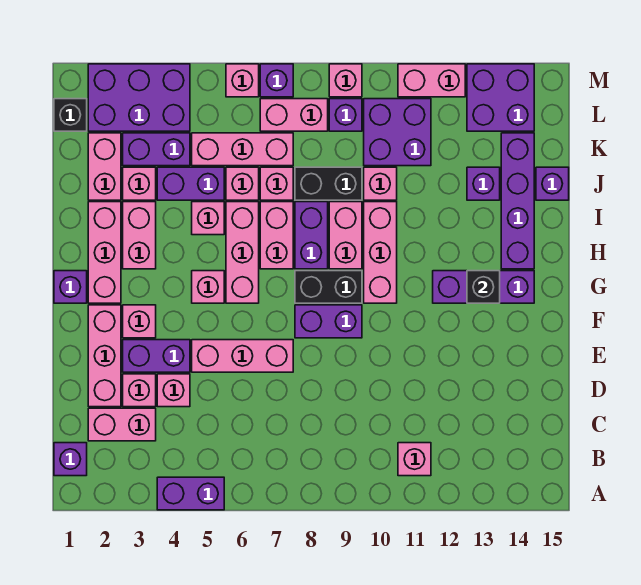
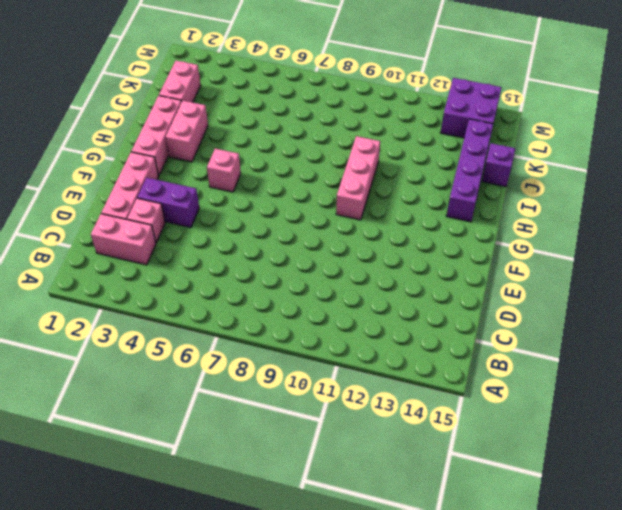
none -> purple 1x2 brick [157,477,224,510]
none -> purple 1x1 brick [54,443,87,476]
none -> pink 1x1 brick [398,443,431,476]
none -> pink 1x1 brick [157,374,190,407]

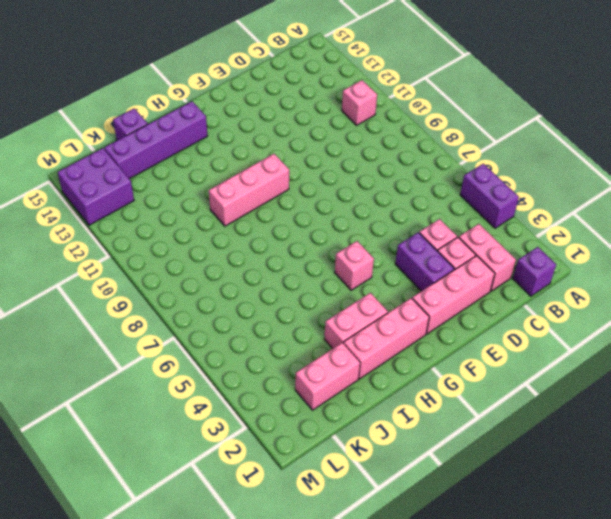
none -> pink 1x3 brick [192,340,293,372]
none -> pink 1x1 brick [123,305,156,338]
none -> purple 1x2 brick [295,305,362,338]
none -> purple 1x1 brick [54,271,87,303]

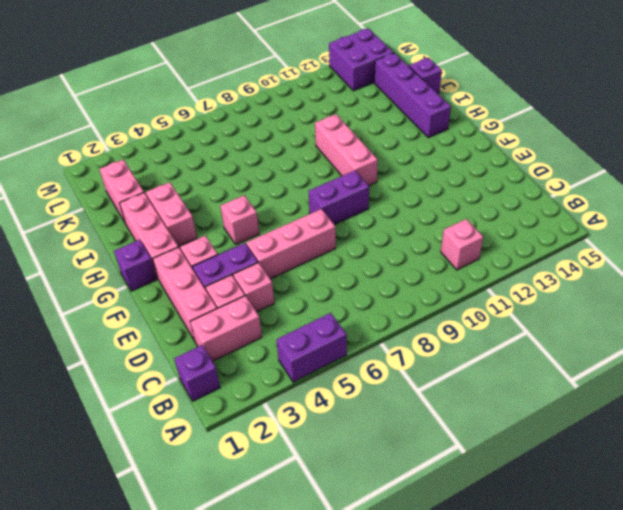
none -> pink 1x3 brick [226,202,259,303]
none -> black 1x2 brick [295,271,362,303]
none -> purple 1x3 brick [433,271,534,303]
none -> pink 1x2 brick [260,202,293,269]

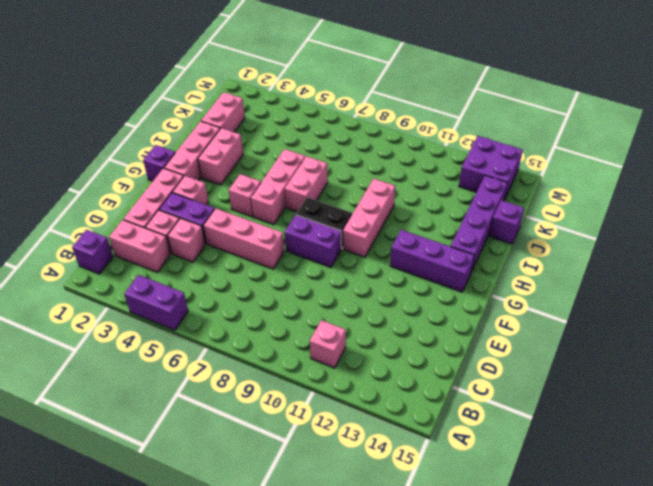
none -> purple 1x2 brick [295,202,328,269]
none -> pink 1x2 brick [329,202,362,269]
none -> pink 1x1 brick [192,202,224,235]
none -> pink 1x1 brick [123,167,156,200]

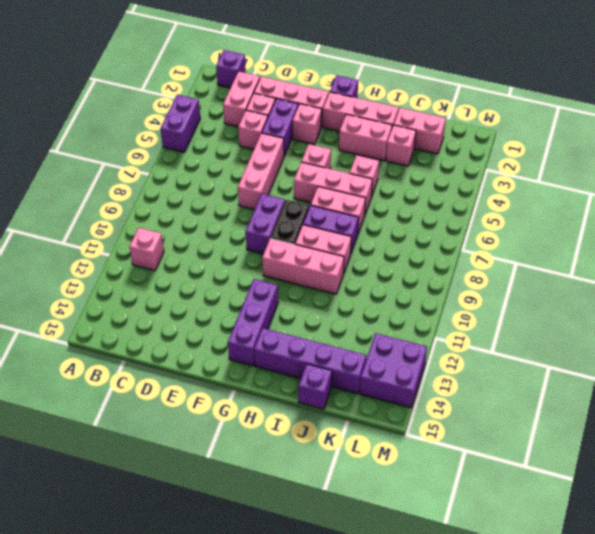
none -> purple 1x2 brick [157,167,224,200]
none -> pink 1x1 brick [226,167,259,200]
none -> pink 1x1 brick [260,167,293,200]
none -> black 1x2 brick [295,167,362,200]

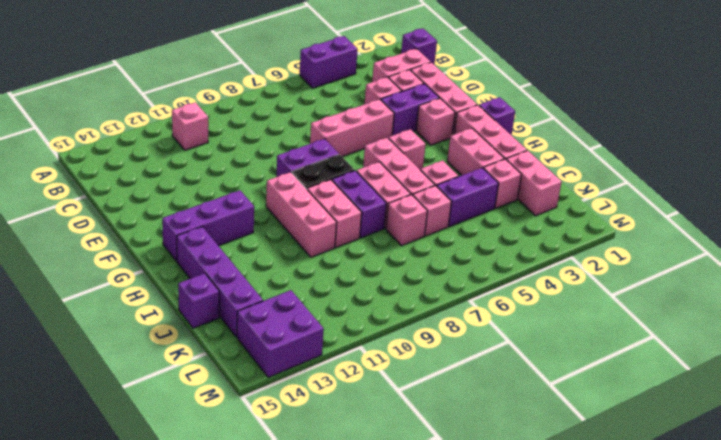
none -> black 1x2 brick [295,167,362,200]
none -> pink 1x1 brick [364,167,397,200]
none -> purple 1x1 brick [467,167,500,200]
none -> purple 1x2 brick [123,133,190,166]

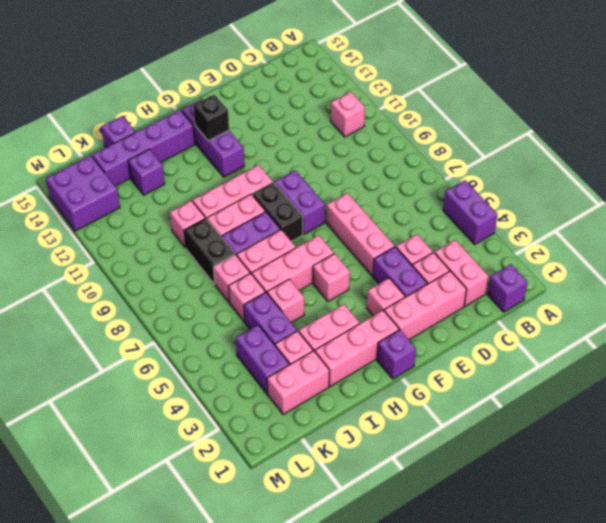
none -> pink 1x3 brick [192,133,293,166]
none -> purple 2x2 brick [364,99,431,166]
none -> black 1x1 brick [54,99,87,131]
none -> purple 2x3 brick [88,64,190,131]

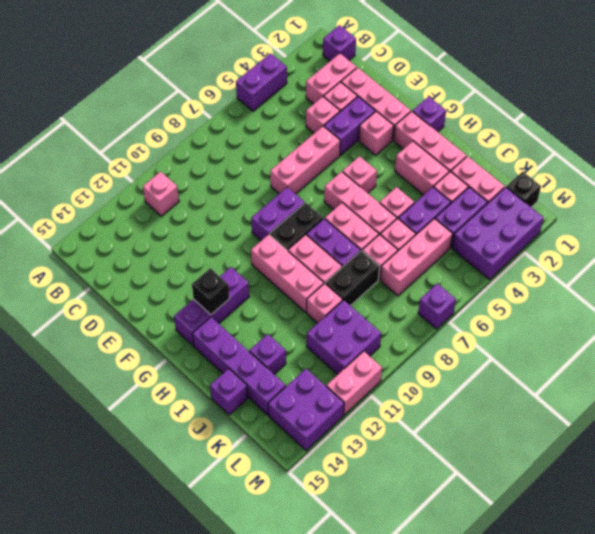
none -> pink 1x2 brick [260,99,328,131]
none -> purple 1x1 brick [329,99,362,131]
none -> pink 1x1 brick [226,64,259,97]
none -> pink 1x1 brick [329,64,362,97]

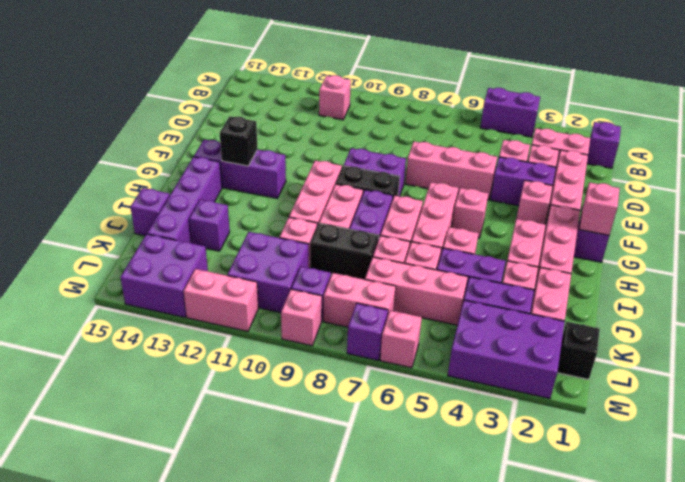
pink 1x1 brick [579,182,620,235] -> none

